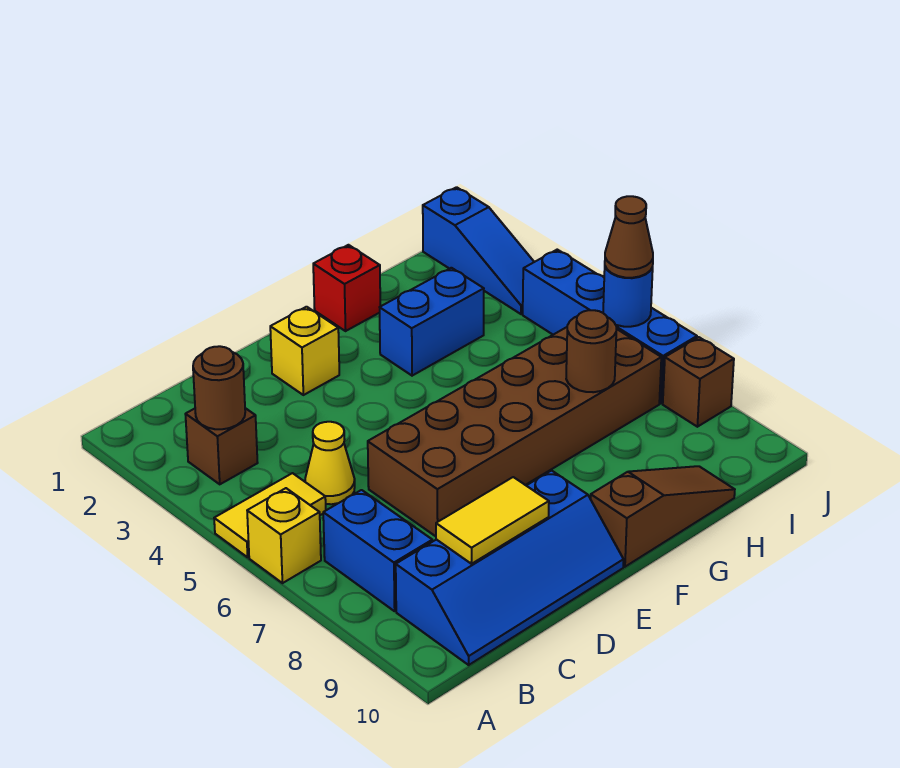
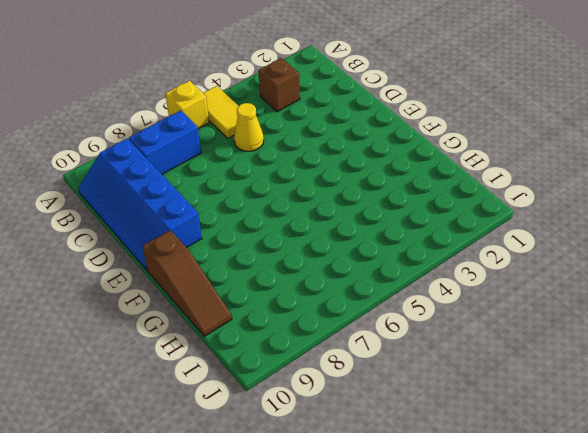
none -> brown 2x6 brick [368,327,661,536]
none -> yellow 1x1 brick [270,307,339,395]
none -> red 1x1 brick [313,245,380,331]

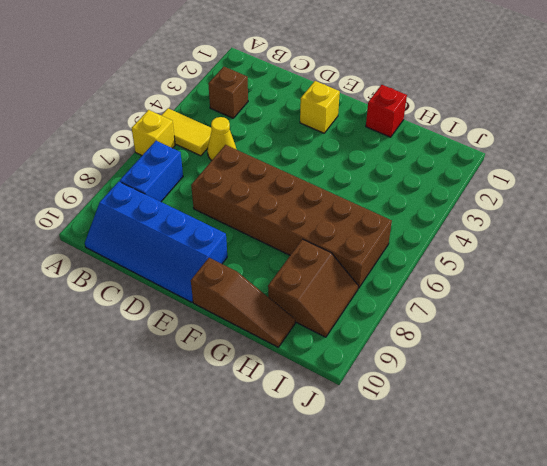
brown 2x2 slope [268,239,358,337] -> none
none -> blue 1x2 brick [380,268,484,376]
none -> blue 1x3 slope [423,187,534,314]
none -> blue 1x4 brick [523,250,697,403]

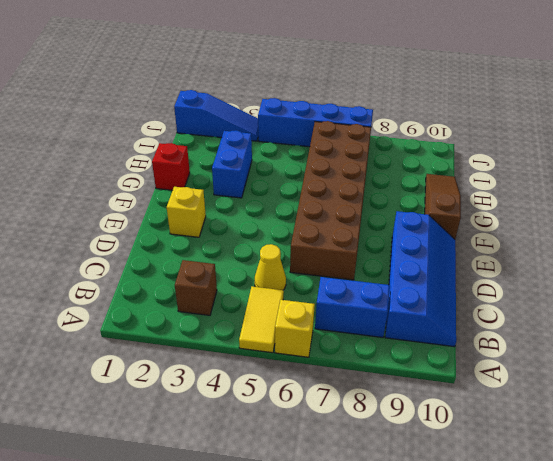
none -> brown 1x1 brick [663,337,734,427]
none -> brown 1x1 round brick [193,346,245,429]
none -> yellow 1x2 tile [436,477,549,564]

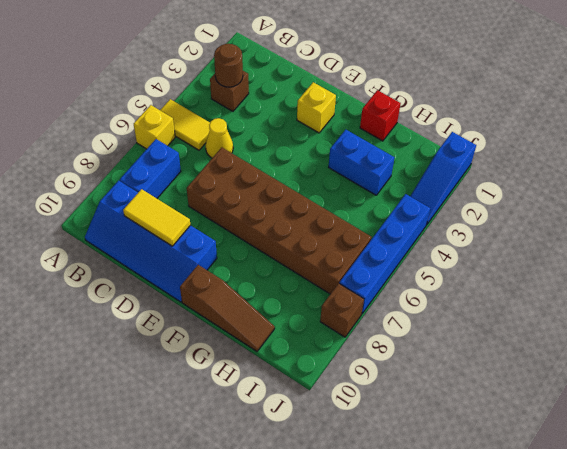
none -> brown 1x1 round brick [566,310,616,392]
none -> blue 1x1 round brick [603,267,653,327]
none -> brown 1x1 cone [605,196,653,278]

